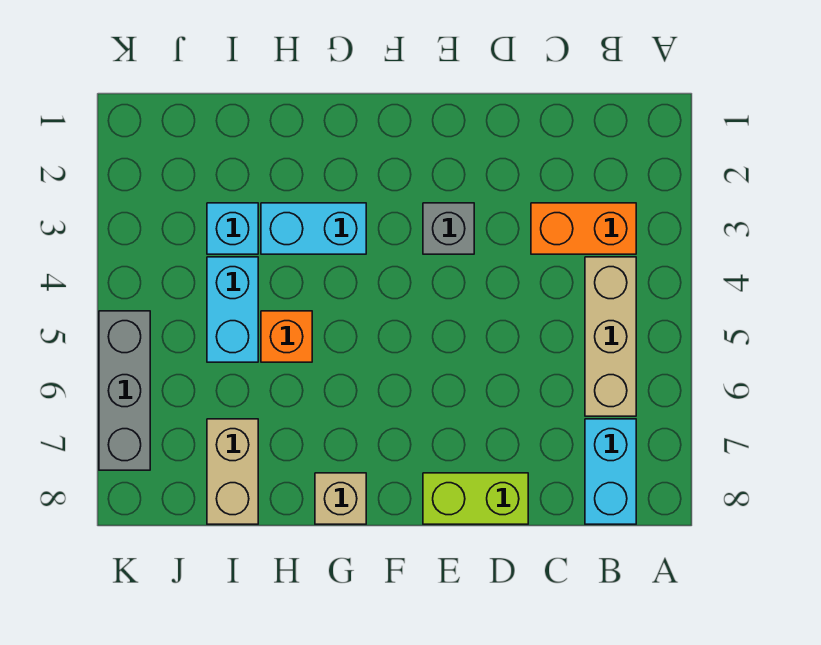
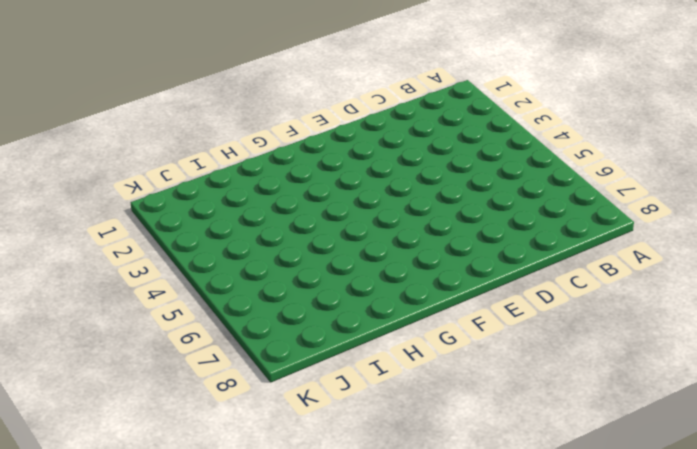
none -> orange 1x2 brick [531,203,636,254]
none -> tan 1x3 brick [585,257,636,416]
none -> cyan 1x2 brick [585,419,636,524]

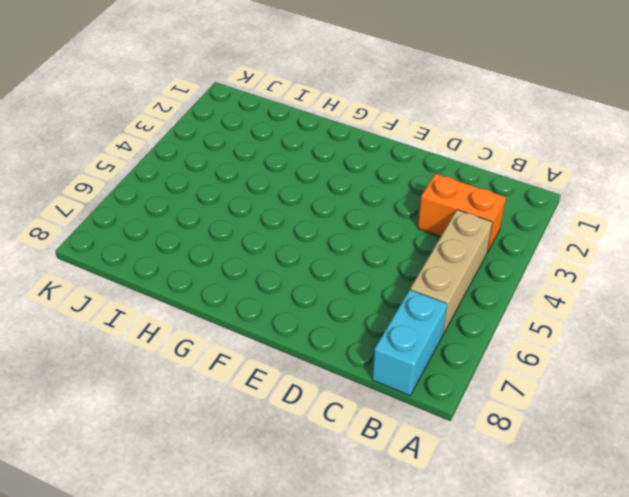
none -> lime 1x2 brick [423,473,528,524]
none -> grey 1x1 brick [423,203,474,254]
none -> cyan 1x2 brick [261,203,366,254]

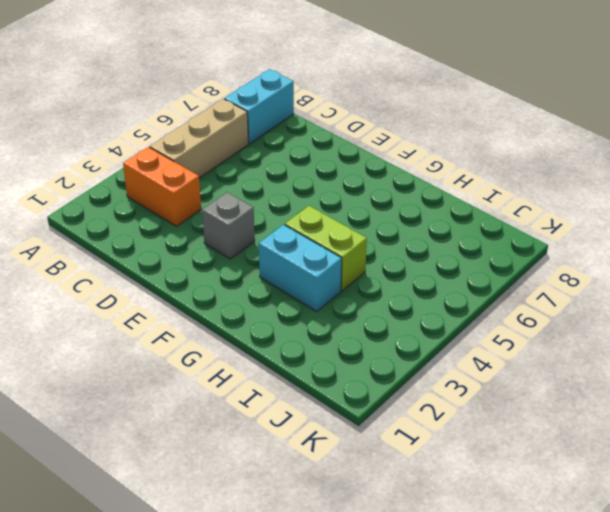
lime 1x2 brick [285,206,367,291] -> lime 1x2 brick moved to [423,473,528,524]
none -> tan 1x1 brick [315,473,366,524]
none -> orange 1x1 brick [261,311,312,362]
none -> cyan 1x1 brick [207,203,258,254]

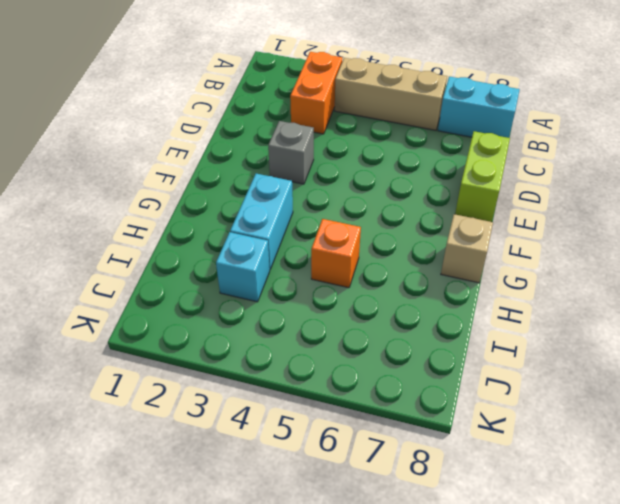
none -> cyan 1x2 brick [207,257,258,362]
none -> tan 1x2 brick [207,419,258,524]
none -> grey 1x3 brick [99,311,150,470]

